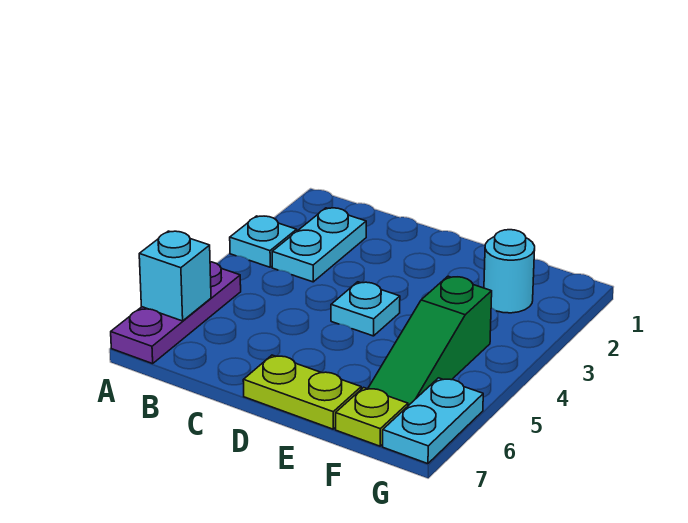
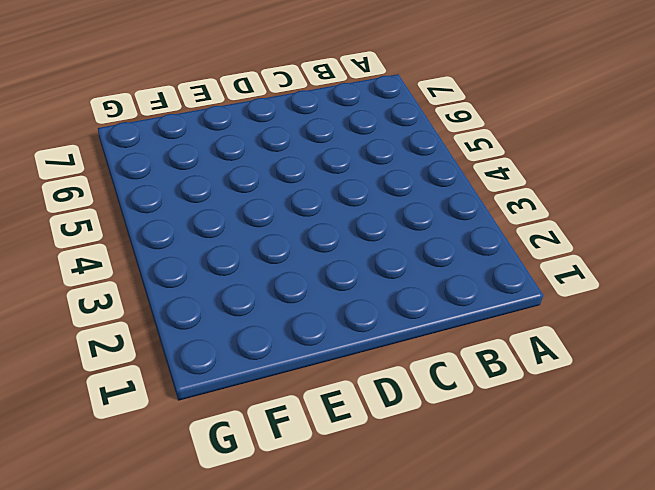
none -> cyan 1x1 plate [230,216,297,267]
none -> purple 1x3 plate [111,262,241,364]

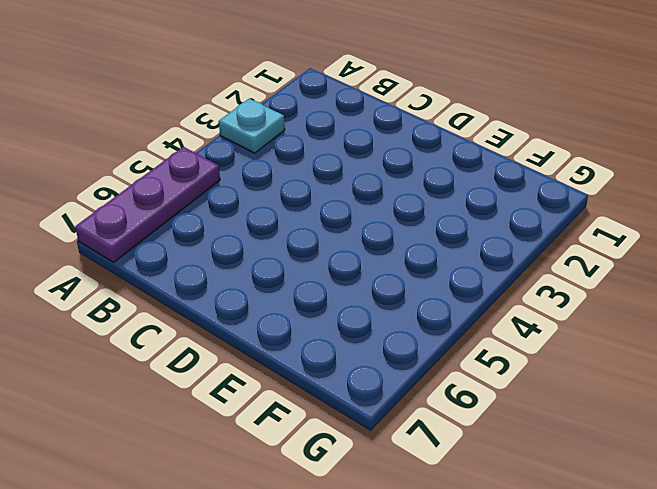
none -> cyan 1x2 plate [272,208,366,282]
none -> cyan 1x1 plate [331,282,400,336]

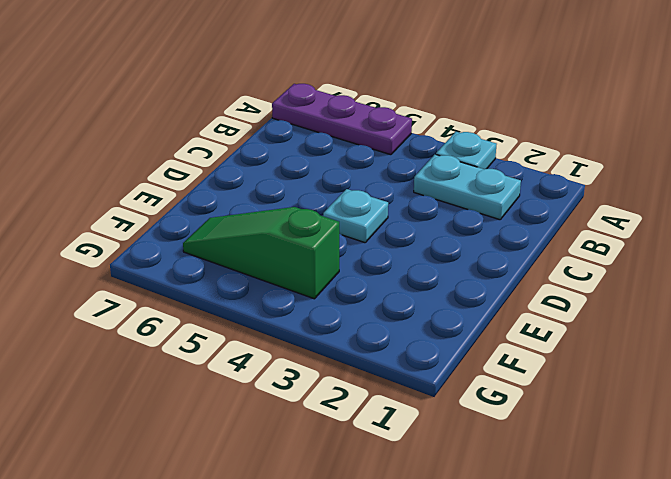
none -> lime 1x2 plate [243,355,361,429]
none -> cyan 1x1 round brick [484,230,535,313]

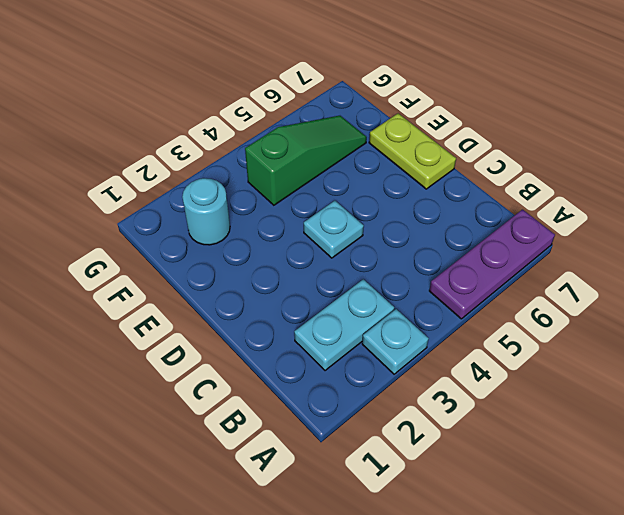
none -> lime 1x1 plate [336,388,408,446]
none -> cyan 1x2 plate [383,378,483,464]

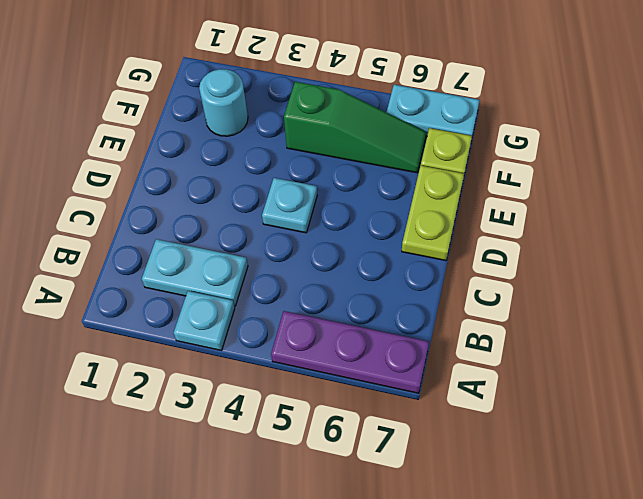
none -> cyan 1x1 brick [139,231,211,321]

